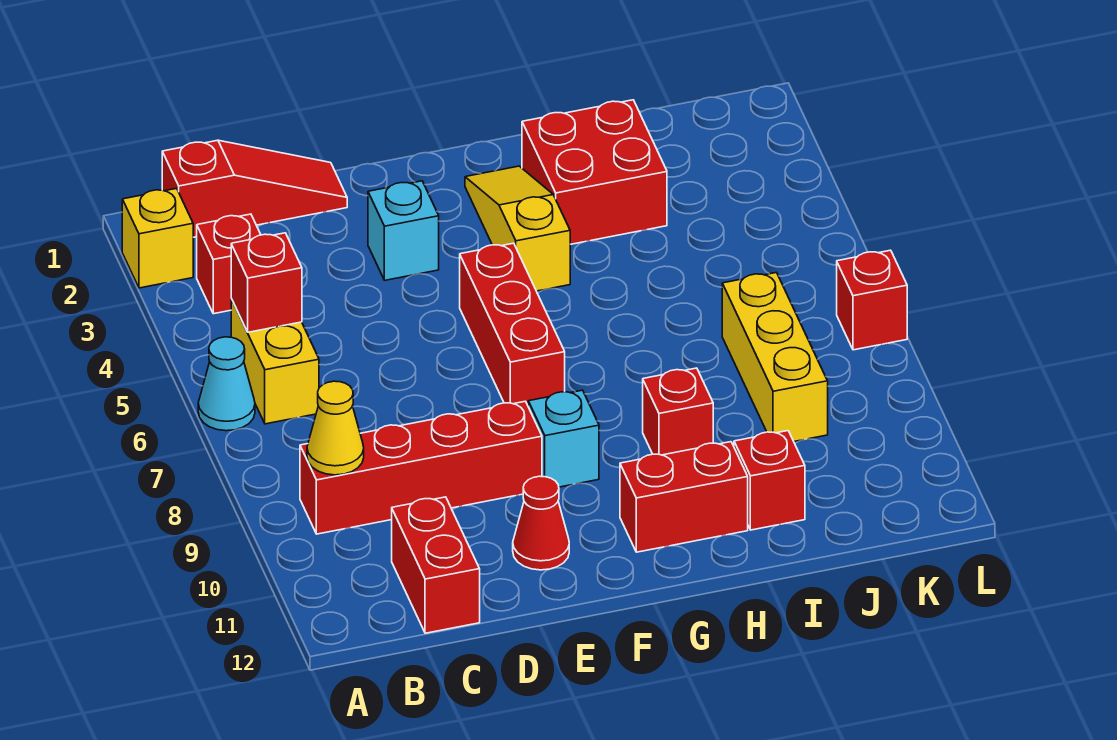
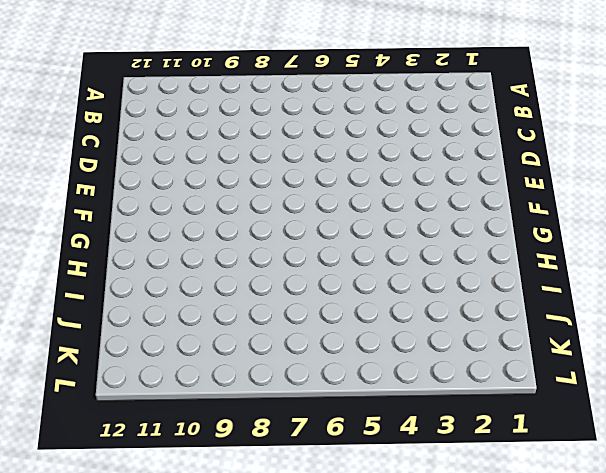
none -> yellow 1x1 brick [122,188,193,288]
none -> cyan 1x1 cone [198,337,255,431]
none -> red 1x3 slope [162,140,347,237]

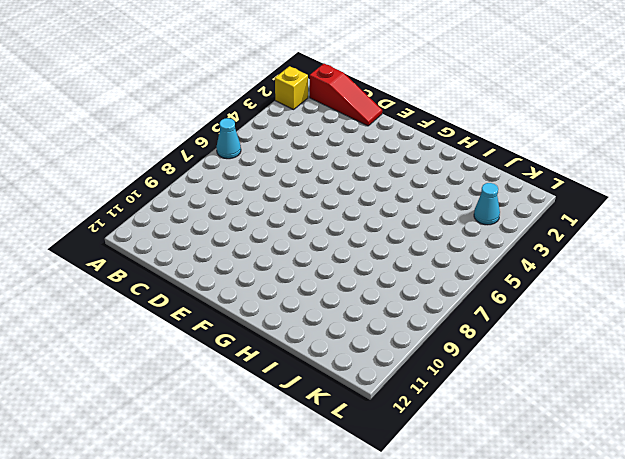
cyan 1x1 cone [474,183,500,225] -> none
none -> red 1x1 brick [197,214,261,314]
none -> yellow 1x2 brick [231,299,319,424]
none -> red 1x4 brick [300,401,542,534]

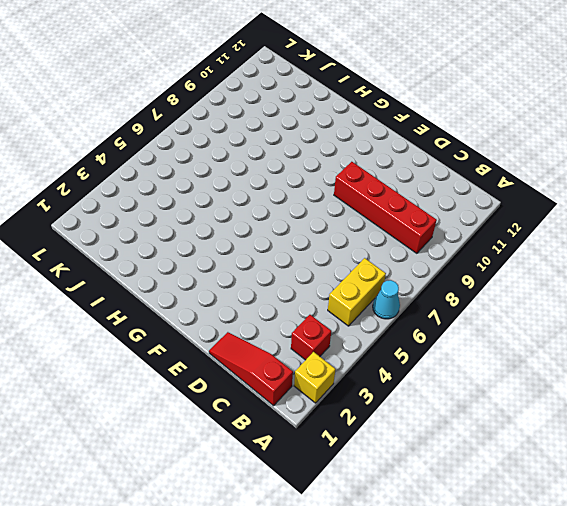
none -> red 1x2 brick [392,497,480,633]
none -> cyan 1x1 brick [368,181,439,280]
none -> red 1x1 cone [513,476,569,570]

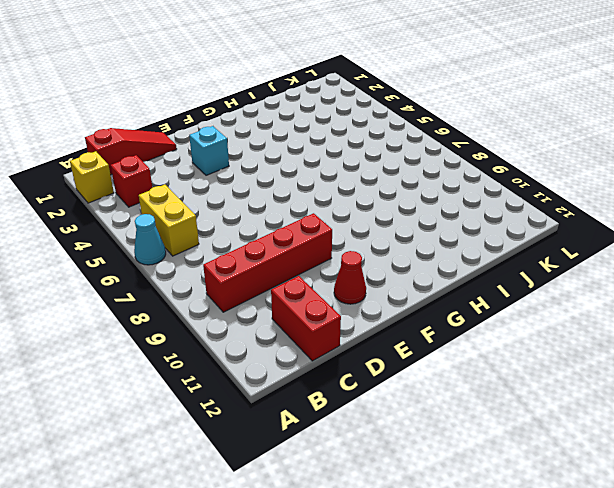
none -> red 1x3 brick [460,243,565,405]
none -> cyan 1x1 brick [528,390,599,487]
none -> yellow 1x3 slope [465,166,570,291]

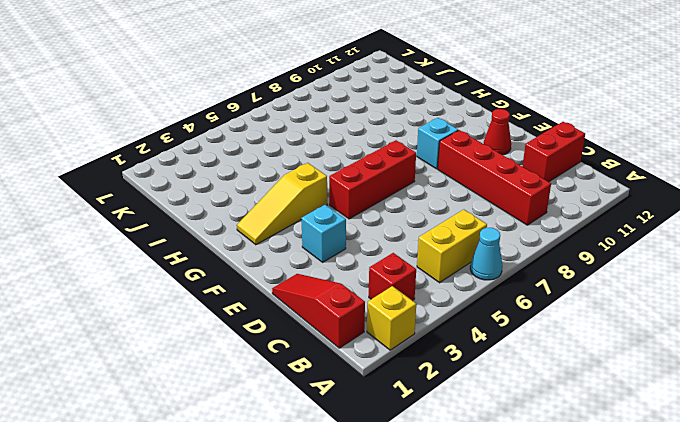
none -> red 1x2 brick [620,442,748,552]
none -> red 2x2 brick [522,100,667,244]
none -> red 1x1 brick [643,368,713,455]

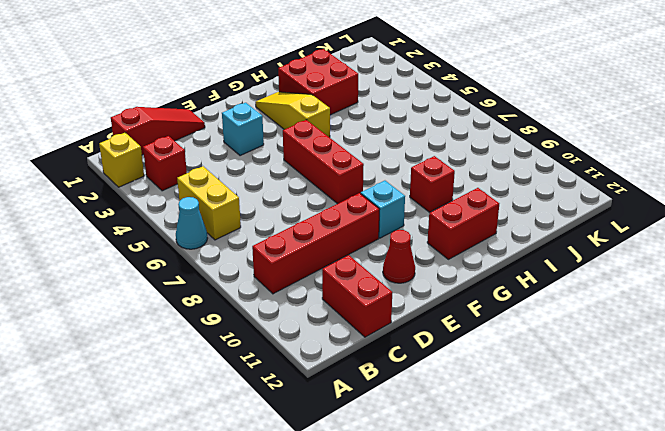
none -> red 1x1 brick [734,431,805,530]
none -> yellow 1x3 brick [722,273,828,442]
none -> red 1x1 brick [837,250,907,350]

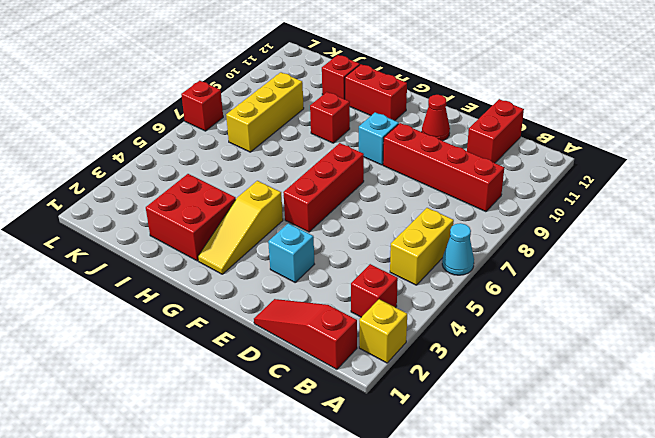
none -> red 1x1 brick [231,233,302,332]
none -> yellow 1x1 cone [307,381,364,475]

